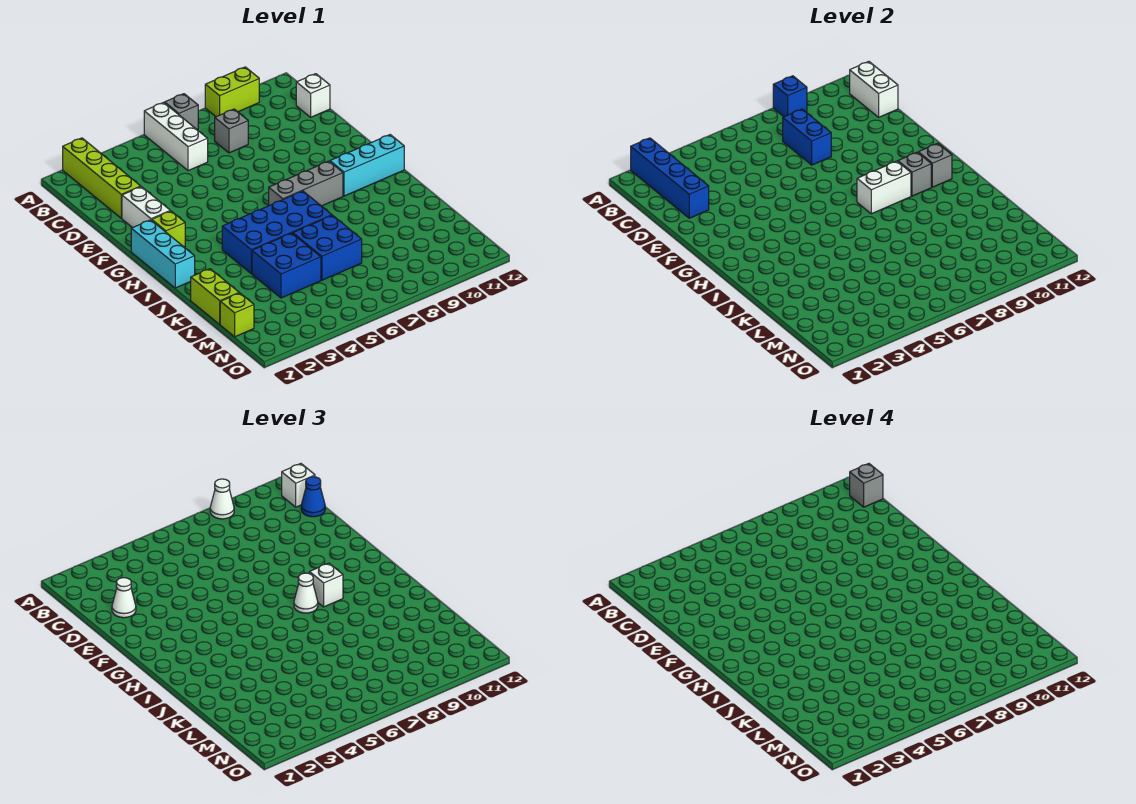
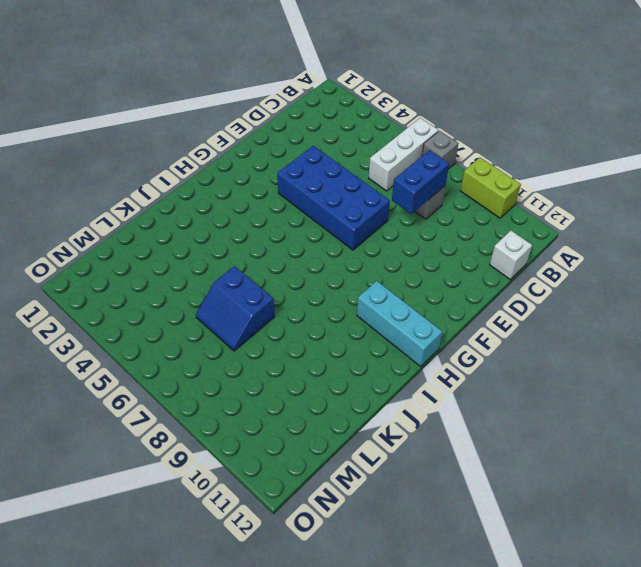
blue 2x4 brick [277,146,390,250] -> blue 2x4 brick moved to [222,191,332,274]
blue 2x2 slope [196,266,275,351] -> blue 2x2 brick [293,215,362,280]
none -> lime 1x4 brick [63,138,141,218]
none -> white 1x2 brick [122,187,170,228]
none -> cyan 1x3 brick [131,220,195,288]
none -> lime 1x1 brick [152,211,185,247]

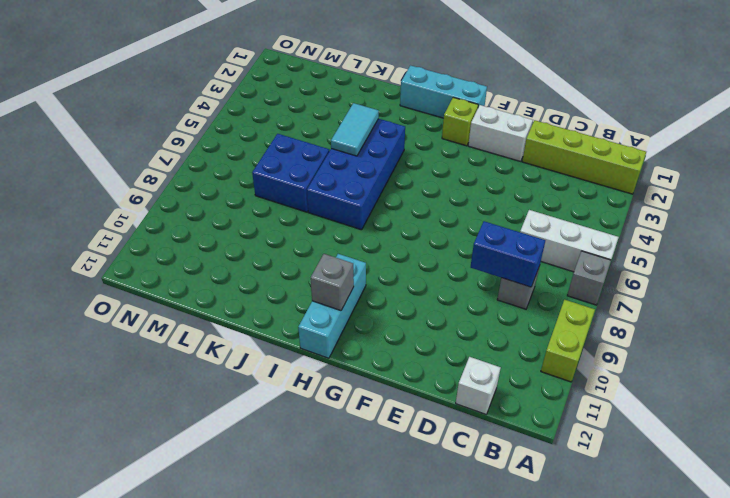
cyan 1x2 tile [331,103,379,156] -> none
none -> grey 1x3 brick [269,161,343,206]
none -> lime 1x2 brick [191,269,239,324]
none -> blue 2x2 brick [252,233,321,298]
none -> lime 1x1 brick [220,293,254,337]

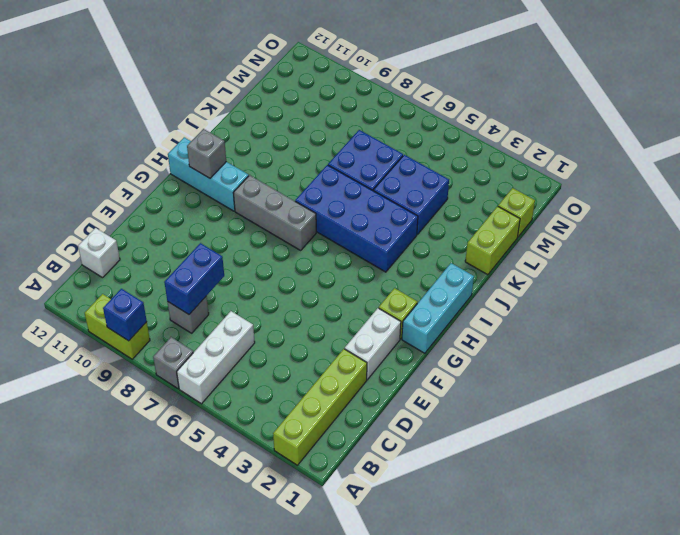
none -> blue 1x4 brick [631,138,709,218]
none -> white 1x2 brick [850,62,898,117]
none -> white 1x2 brick [857,161,911,214]
none -> grey 1x1 brick [898,152,931,196]

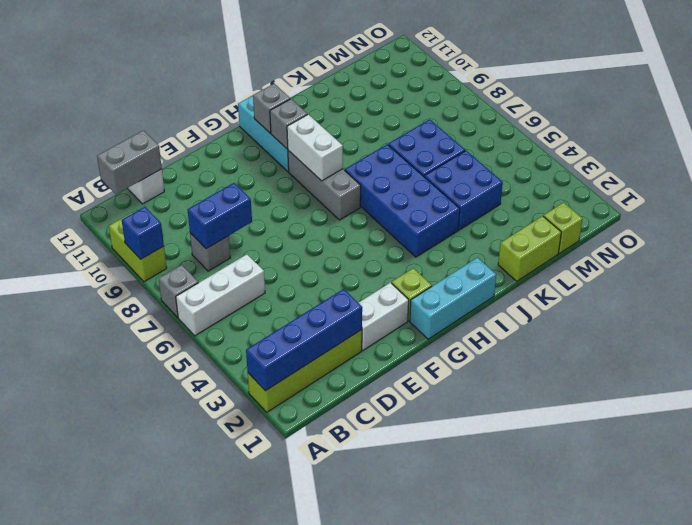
grey 1x2 brick [97,130,162,194] -> white 1x2 brick [850,62,898,117]
none -> white 1x1 cone [210,479,234,519]
none -> white 1x1 brick [282,464,315,507]
none -> blue 1x1 cone [301,477,325,517]
none -> white 1x1 cone [112,578,136,618]

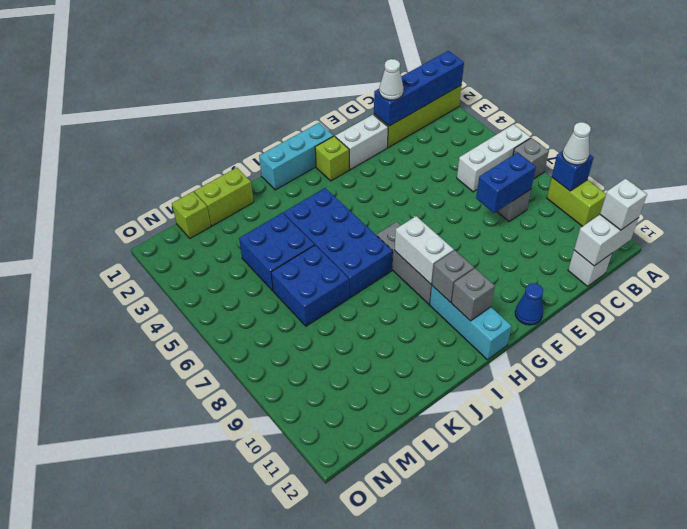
blue 1x1 cone [515,283,543,325] -> blue 1x1 cone moved to [301,477,325,517]
none -> white 1x1 cone [294,573,318,613]
none -> white 1x1 brick [309,563,343,607]
none -> grey 1x1 brick [850,464,883,507]

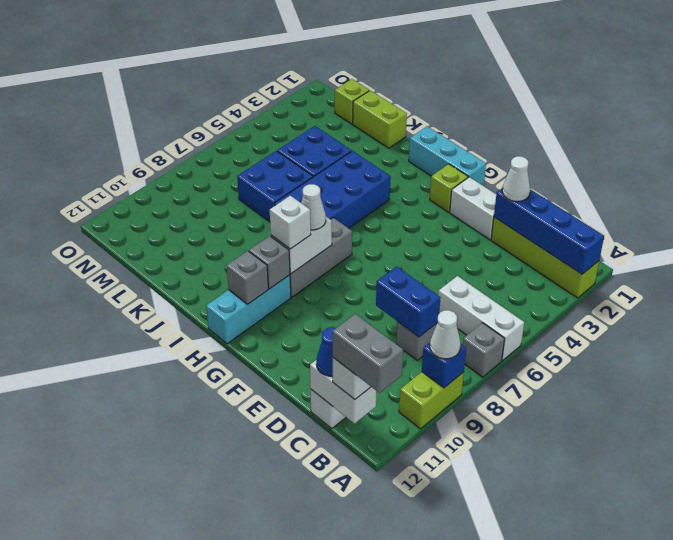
grey 1x2 brick [333,314,403,393] -> grey 1x1 brick [850,464,883,507]

